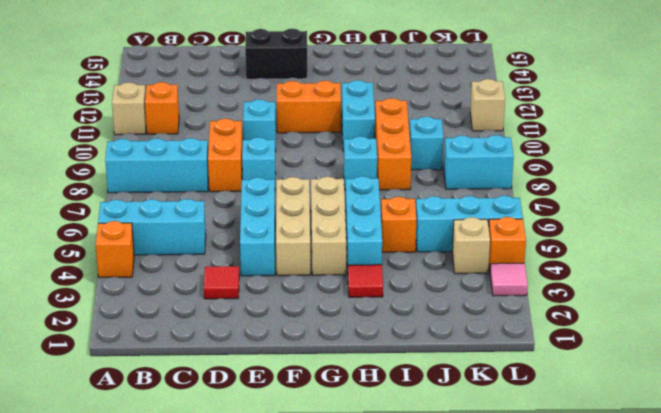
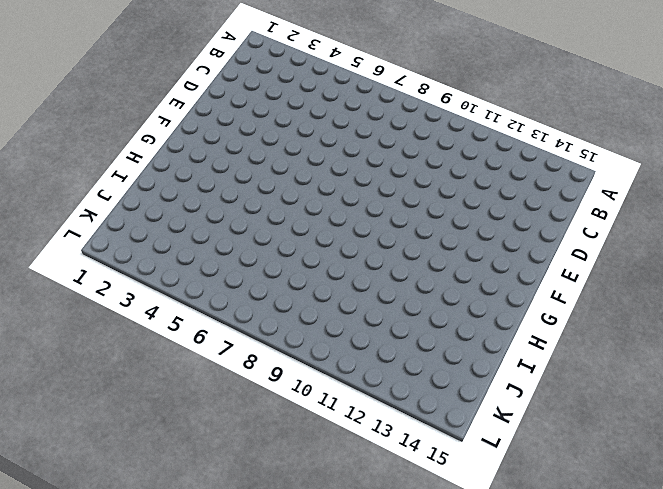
none -> orange 1x1 brick [96,221,134,278]
none -> cyan 1x3 brick [98,199,206,255]
none -> cyan 1x3 brick [105,138,209,193]

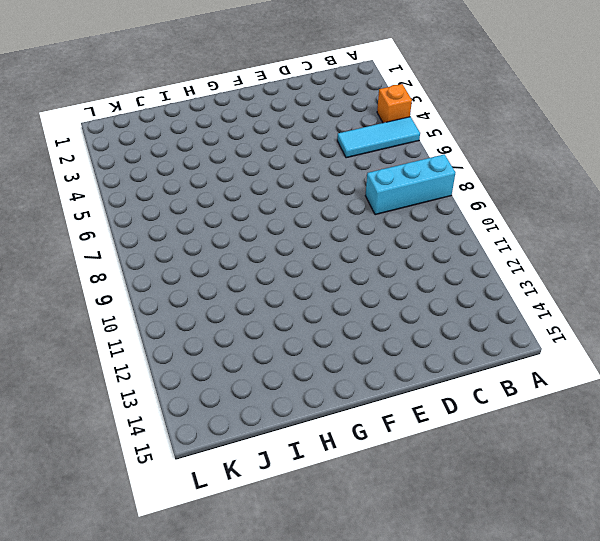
cyan 1x3 tile [337,117,420,158] -> cyan 1x3 brick [98,199,206,255]
none -> tan 1x1 brick [112,82,146,135]
none -> orange 1x1 brick [145,82,179,134]
none -> red 1x1 tile [204,266,239,299]

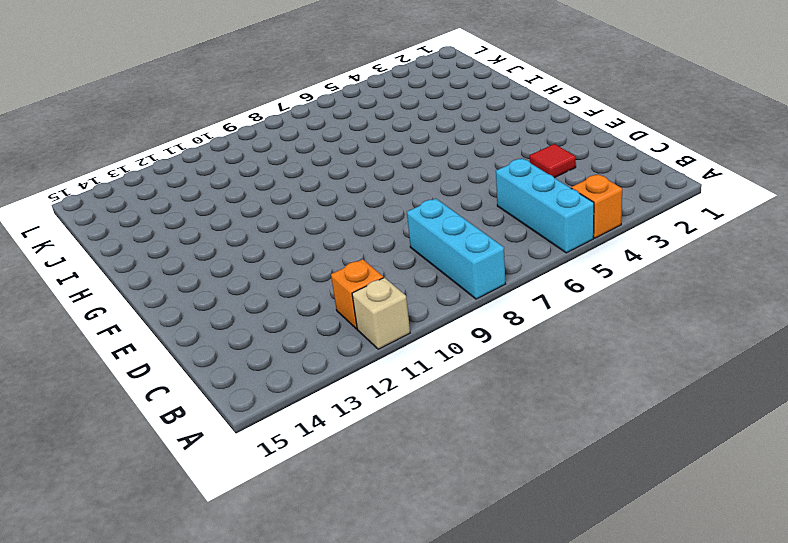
none -> orange 1x2 brick [208,119,243,192]
none -> cyan 1x3 brick [240,177,275,276]
none -> cyan 1x1 brick [242,137,276,180]

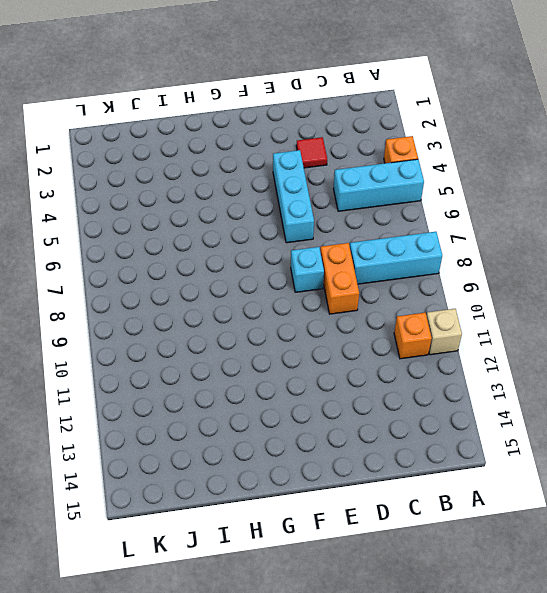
none -> cyan 1x1 brick [243,99,276,152]
none -> black 1x2 brick [245,29,307,79]
none -> tan 1x3 brick [276,177,310,276]

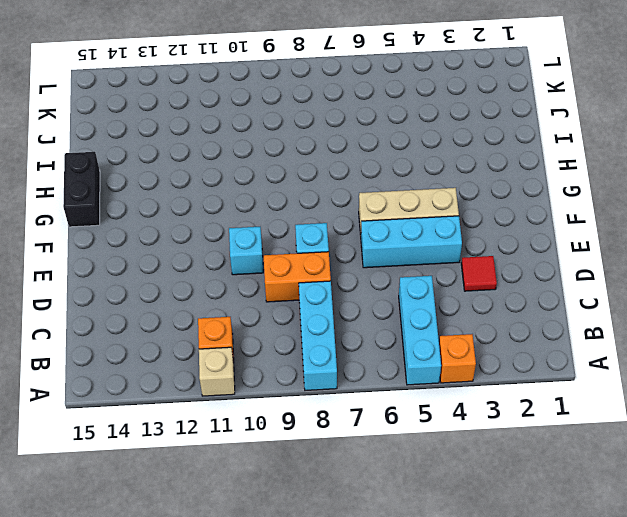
black 1x2 brick [63,152,100,227] -> black 1x2 brick moved to [245,29,307,79]
none -> orange 1x2 brick [277,81,341,133]
none -> tan 1x3 brick [311,177,346,275]
none -> red 1x1 tile [348,265,383,297]

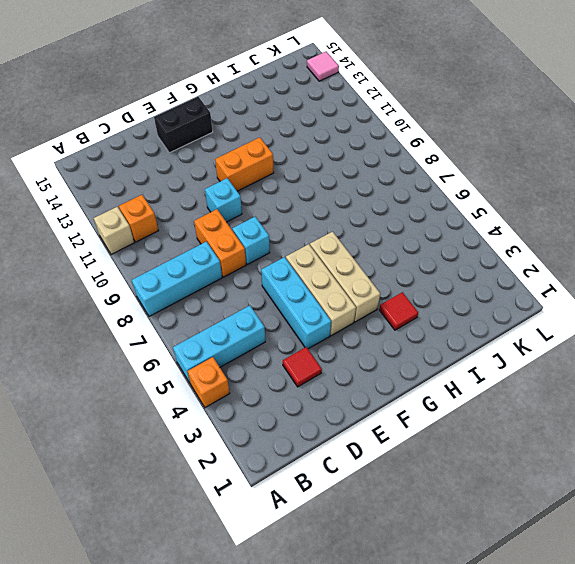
pink 1x1 tile [307,52,339,81] -> pink 1x1 tile moved to [490,263,528,296]
none -> cyan 1x3 brick [345,176,382,267]
none -> cyan 1x1 brick [344,136,377,190]
none -> cyan 1x2 brick [342,80,375,151]

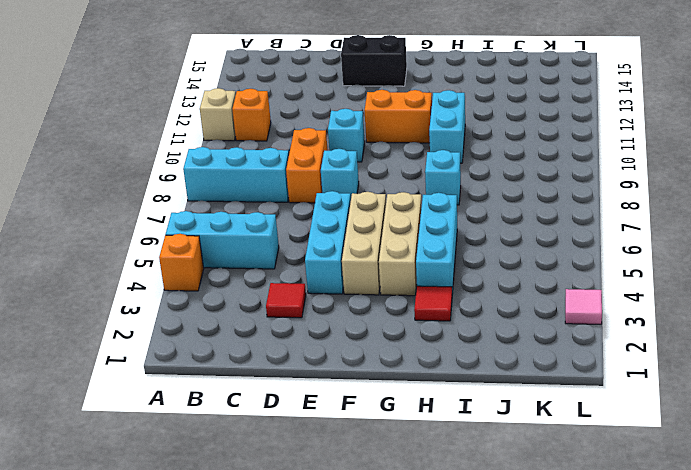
none -> orange 1x1 brick [381,197,416,253]
none -> orange 1x3 brick [375,98,411,190]
none -> cyan 1x3 brick [416,196,523,252]

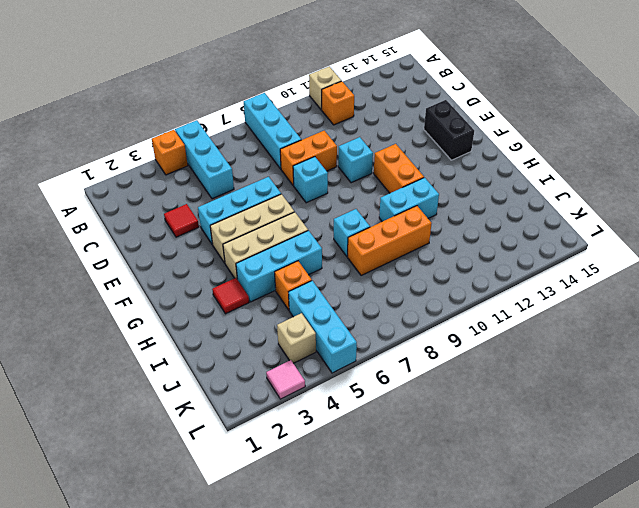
none -> cyan 1x1 brick [410,117,443,170]
none -> cyan 1x2 brick [444,135,514,189]
none -> orange 1x1 brick [489,217,526,270]

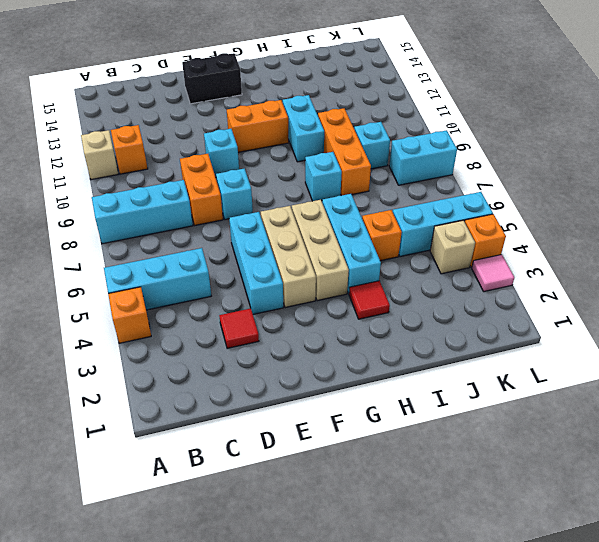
none -> tan 1x1 brick [470,79,505,131]

